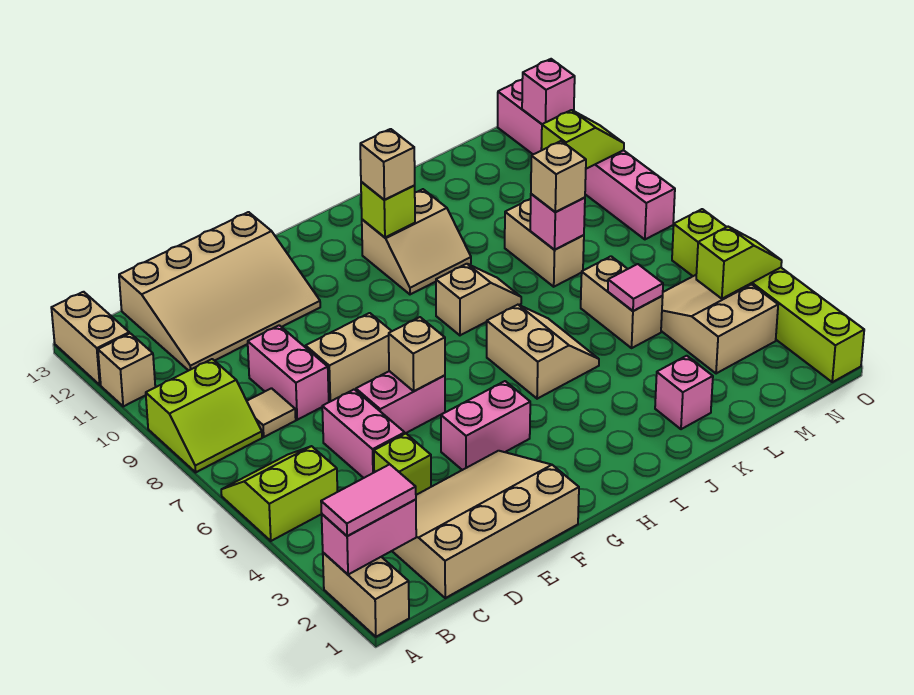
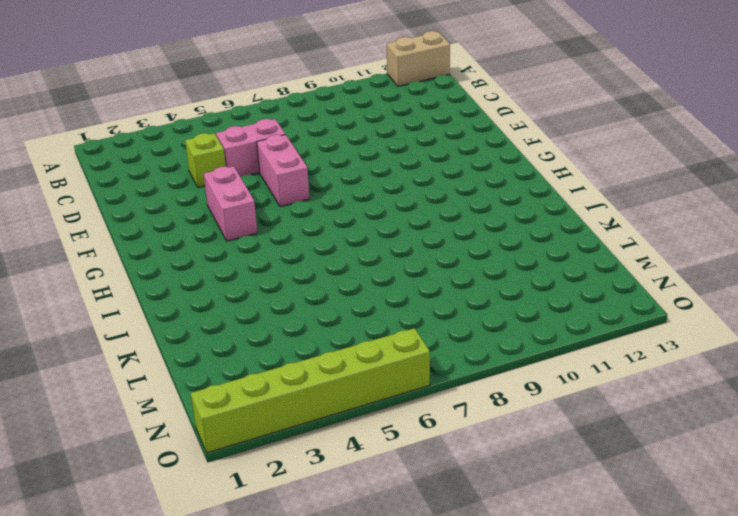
none -> tan 1x2 brick [323,553,409,637]
none -> lime 2x2 slope [221,446,337,541]
none -> lime 2x2 slope [146,359,262,472]
none -> tan 1x1 brick [98,333,155,406]

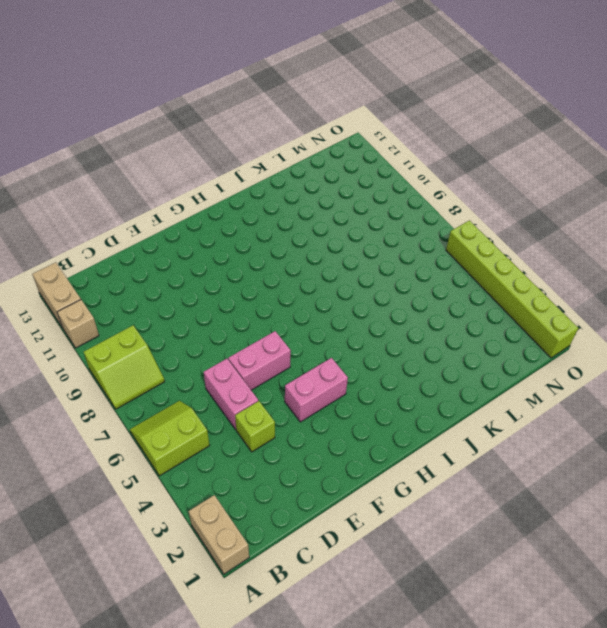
none -> tan 3x4 slope [392,451,579,598]
none -> tan 1x1 tile [247,388,296,437]
none -> tan 3x4 slope [119,212,320,371]
none -> pink 1x2 brick [248,325,329,420]

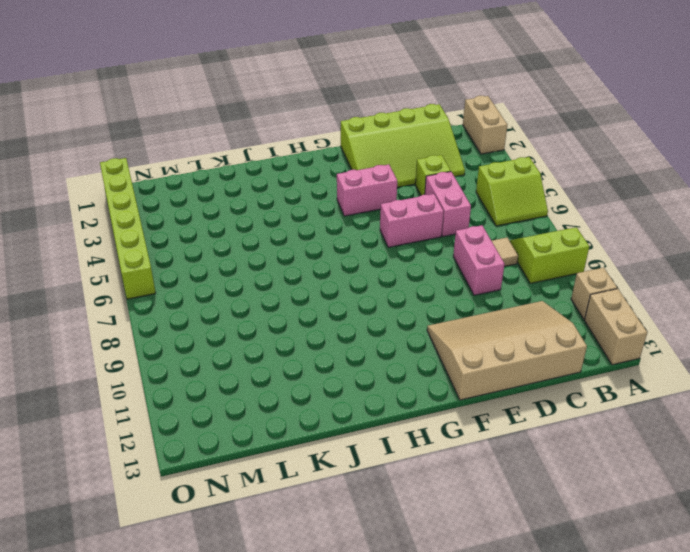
lime 3x4 slope [341,104,465,187] -> tan 3x4 slope [392,451,579,598]
none -> tan 1x2 brick [306,313,392,402]
none -> tan 2x2 slope [487,305,599,399]
none -> tan 1x2 slope [436,264,521,335]
none -> tan 2x2 slope [362,189,471,294]

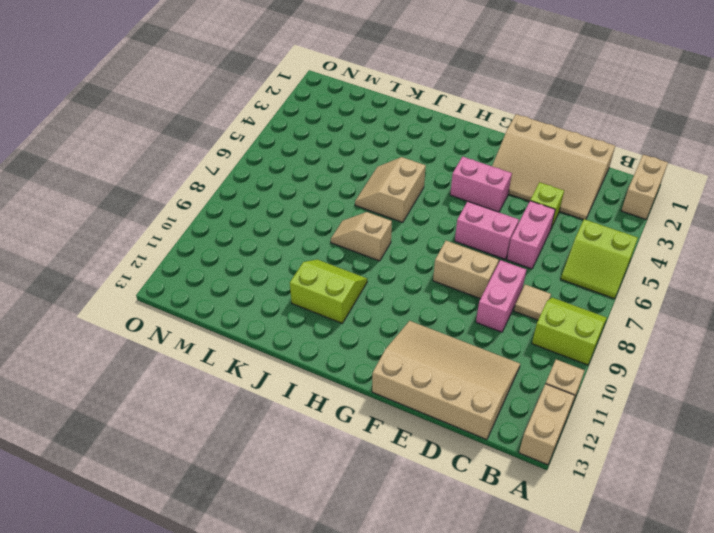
lime 2x2 slope [290,259,367,323] -> tan 2x2 slope [362,189,471,294]
none -> pink 1x1 brick [655,356,713,429]
none -> tan 1x2 brick [581,256,663,348]
none -> tan 1x2 brick [505,199,584,287]
none -> tan 2x3 slope [661,275,778,374]

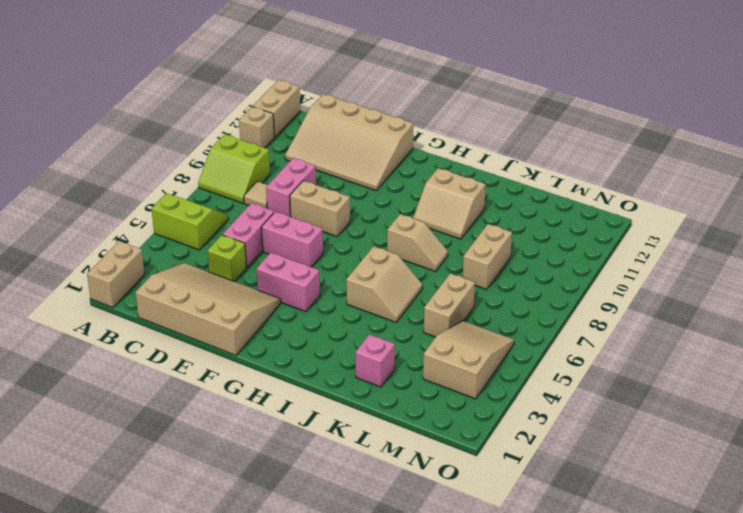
none -> lime 1x6 brick [672,209,864,382]
none -> pink 1x6 brick [498,80,675,239]
none -> pink 1x2 brick [322,500,416,575]
none -> tan 1x1 brick [389,317,445,391]

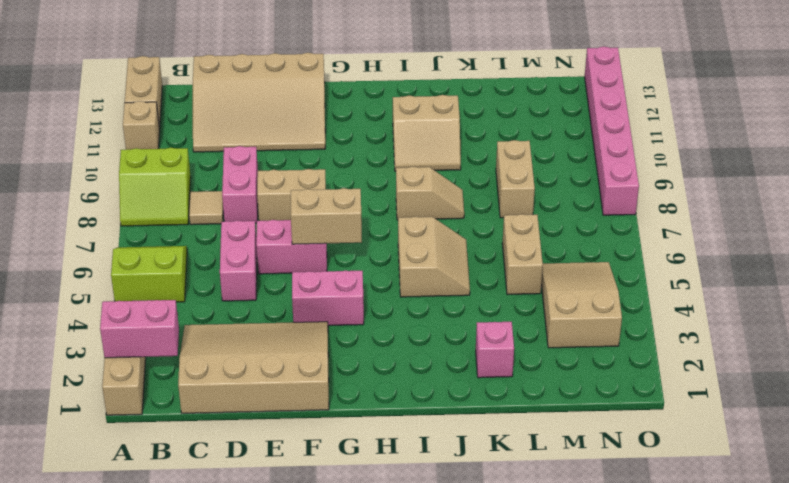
tan 1x2 brick [291,188,362,244] -> tan 1x1 brick [389,317,445,391]
none -> lime 1x1 brick [374,433,431,495]
none -> lime 1x6 brick [672,209,864,382]
none -> lime 1x1 brick [361,182,415,237]
none -> pink 1x1 tile [608,264,663,311]

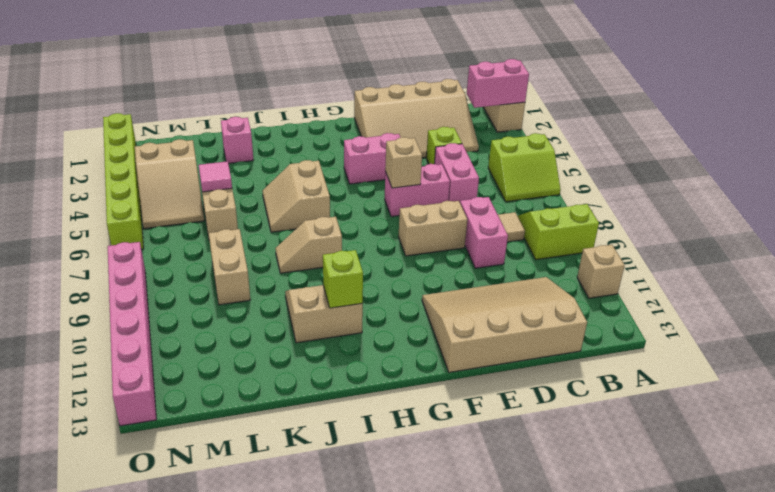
none -> tan 1x2 brick [51,292,129,385]
none -> pink 1x1 brick [530,194,585,250]
none -> lime 1x2 slope [696,227,782,299]
none -> lime 1x2 slope [541,110,624,169]

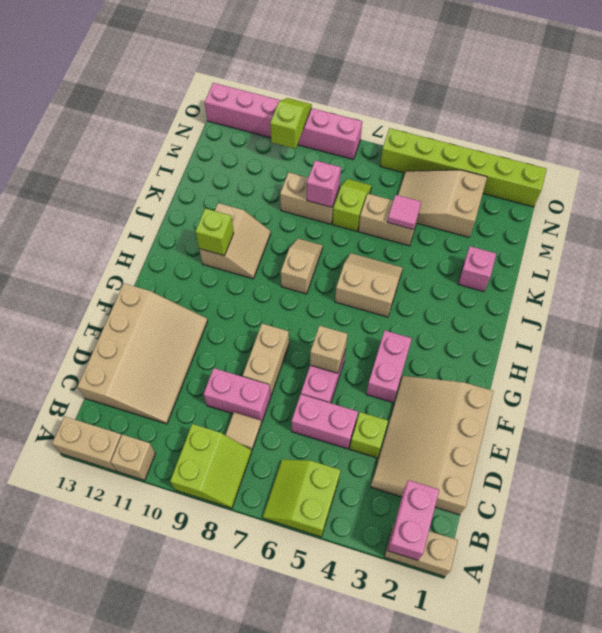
lime 1x2 slope [332,179,372,231] -> lime 1x2 slope moved to [696,227,782,299]
none -> pink 1x1 brick [522,59,575,124]
none -> pink 1x2 tile [321,464,416,536]
none -> tan 1x1 brick [360,129,415,200]
none -> tan 1x1 brick [531,141,586,212]

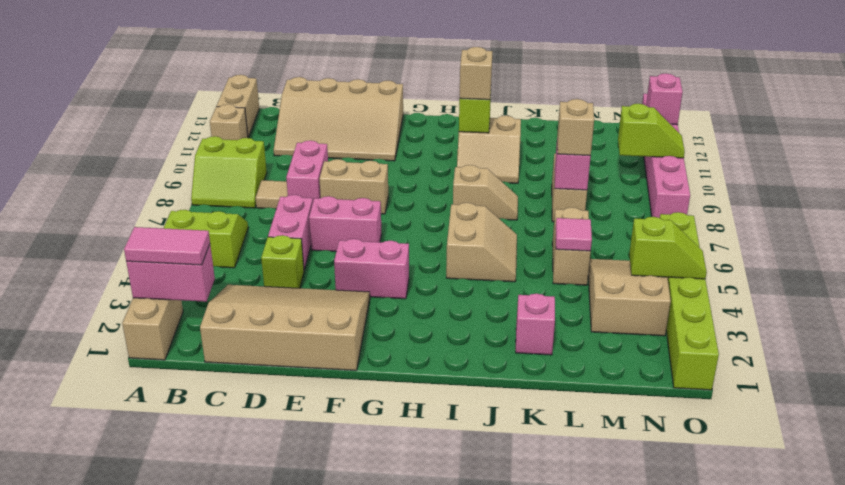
none -> tan 1x1 brick [389,317,445,391]

